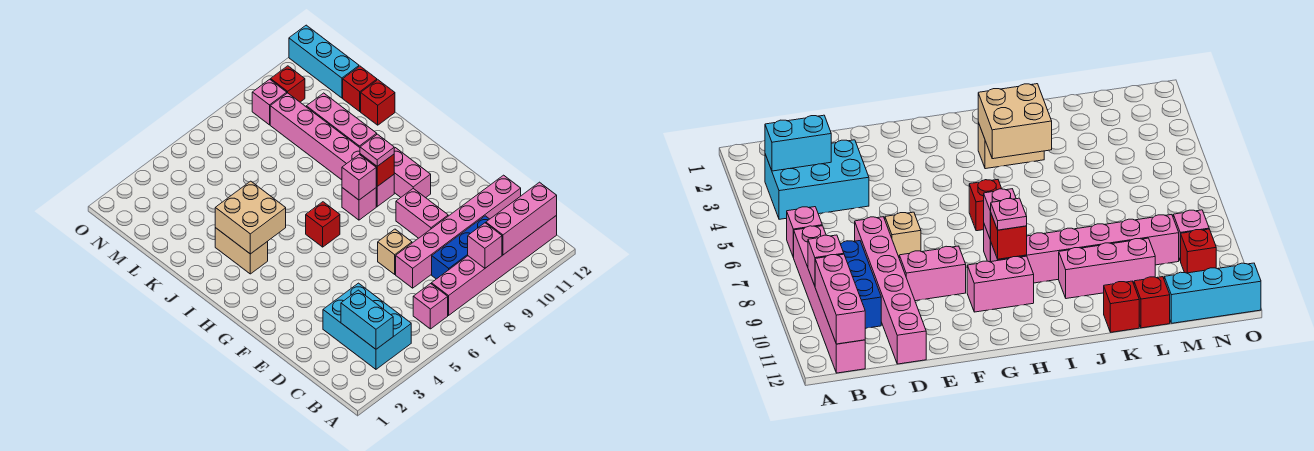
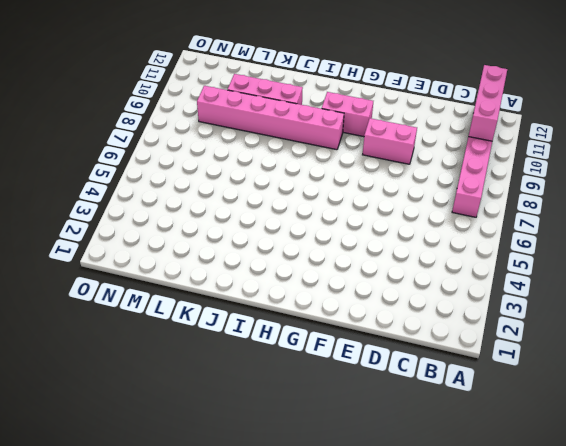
none -> cyan 2x3 brick [323,283,411,369]
none -> pink 1x1 brick [413,284,448,329]
none -> blue 1x3 brick [432,216,489,279]

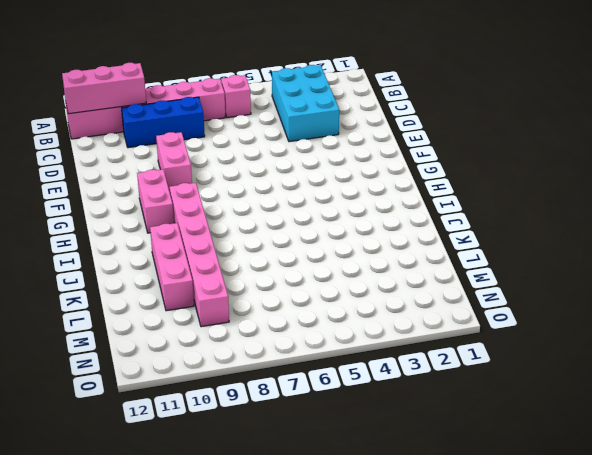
none -> pink 1x6 brick [396,175,521,288]
none -> tan 1x1 brick [378,229,412,274]
none -> red 1x1 brick [306,202,340,247]

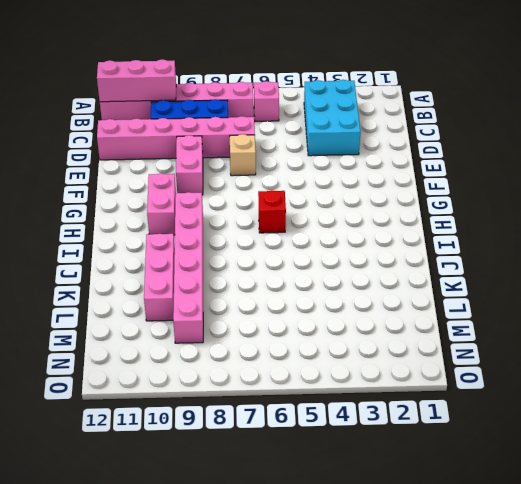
none -> pink 1x1 brick [342,188,376,220]
none -> tan 1x2 brick [215,228,268,274]
none -> red 1x1 brick [361,80,395,125]

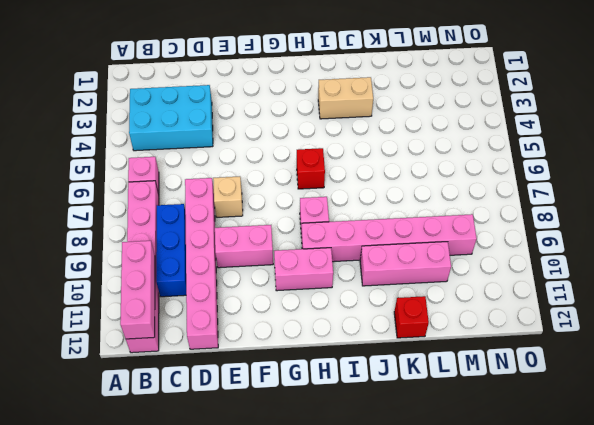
none -> red 1x1 brick [343,66,377,111]
none -> cyan 1x3 brick [289,25,359,98]
none -> pink 1x1 brick [252,79,287,125]

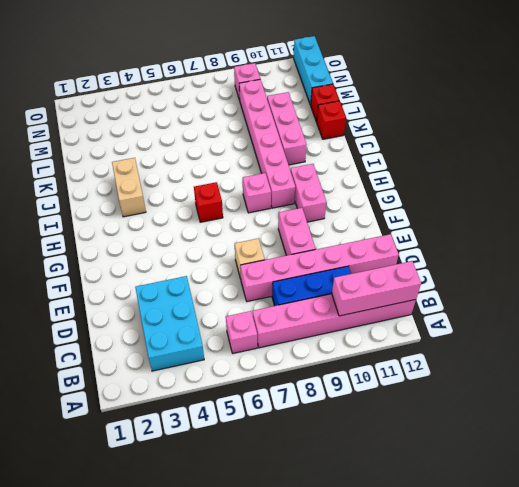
none -> red 1x1 brick [271,66,305,102]
none -> cyan 1x2 brick [341,290,393,349]
none -> pink 1x1 brick [468,223,502,268]

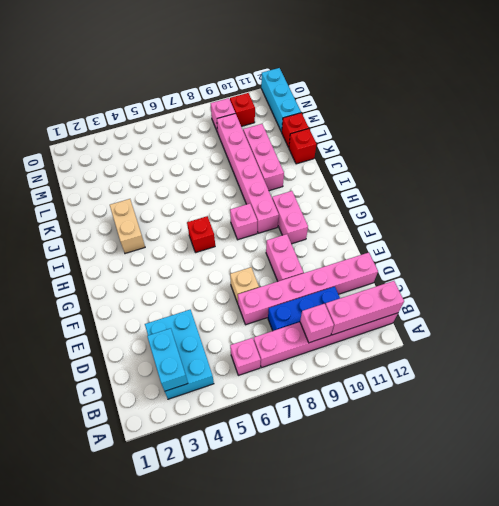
none -> pink 1x1 brick [342,155,376,200]
none -> red 1x1 brick [360,154,394,186]
none -> tan 2x2 brick [215,181,286,254]

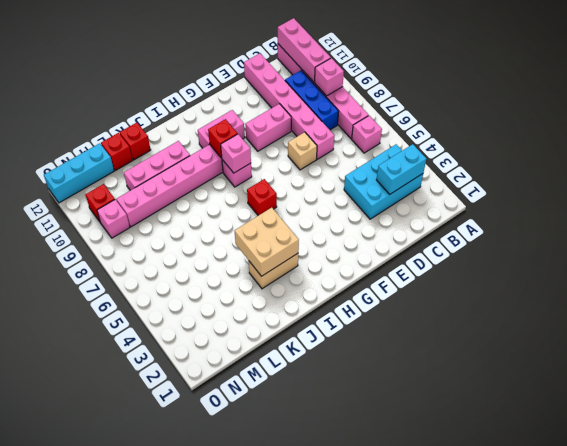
none -> pink 1x1 plate [360,134,394,166]

